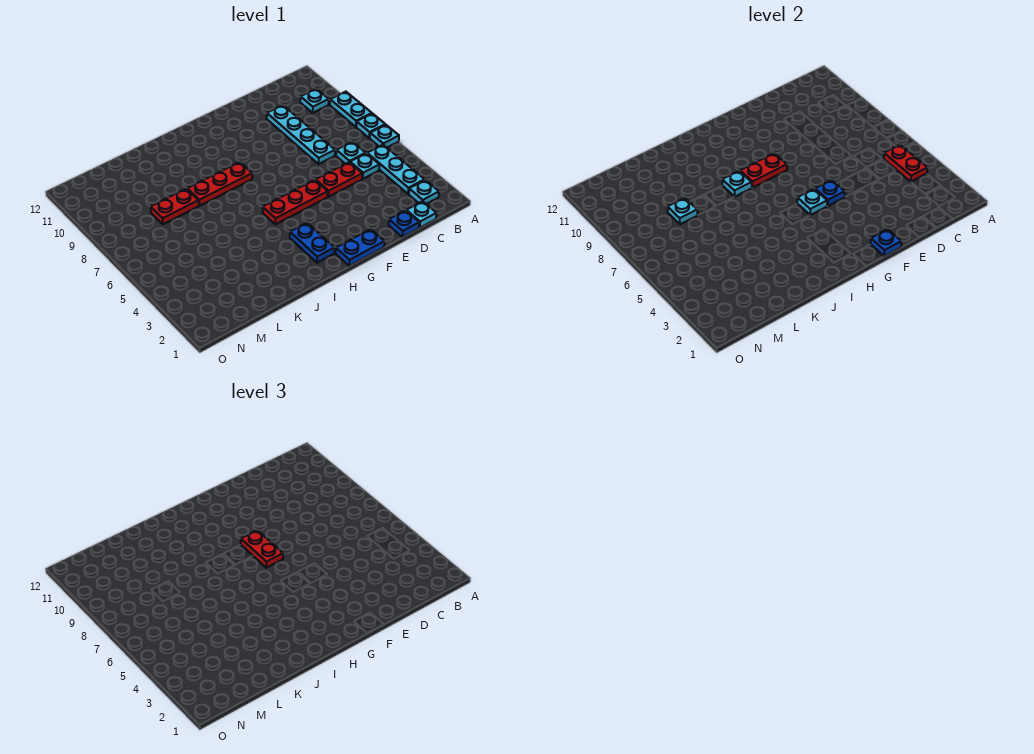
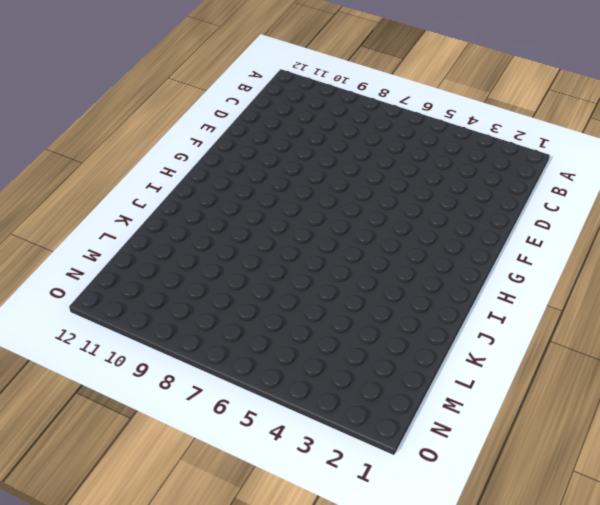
none -> cyan 1x1 plate [370,125,399,147]
none -> cyan 1x1 plate [356,114,385,138]
none -> cyan 1x2 plate [330,92,372,127]

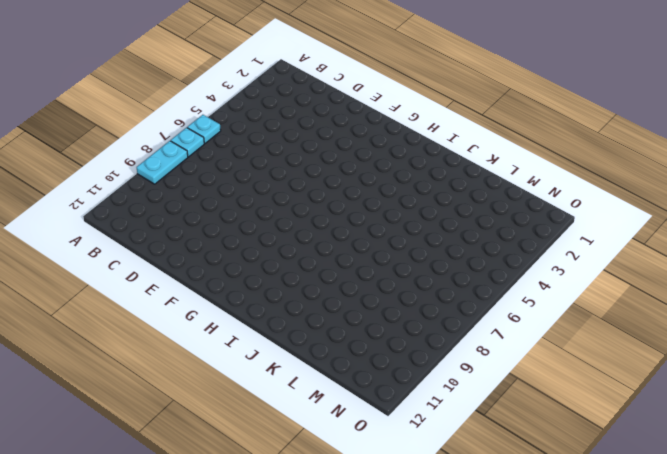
none -> cyan 1x1 plate [409,180,439,204]
none -> cyan 1x3 plate [367,145,425,194]
none -> cyan 1x1 plate [300,89,329,113]

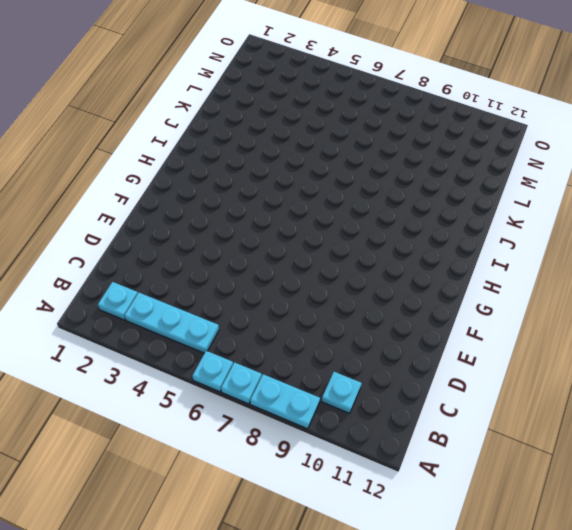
none -> cyan 1x1 plate [406,201,437,228]
none -> cyan 1x1 plate [350,153,379,179]
none -> cyan 1x1 plate [336,142,366,164]

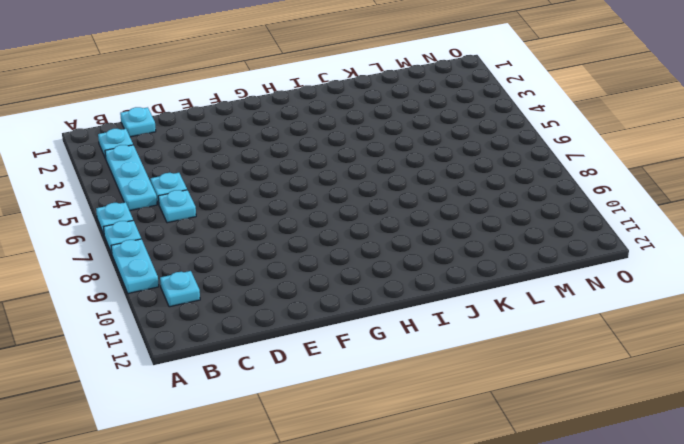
none -> blue 1x1 plate [389,210,419,237]
none -> red 1x2 plate [316,162,362,197]
none -> cyan 1x4 plate [267,105,335,164]

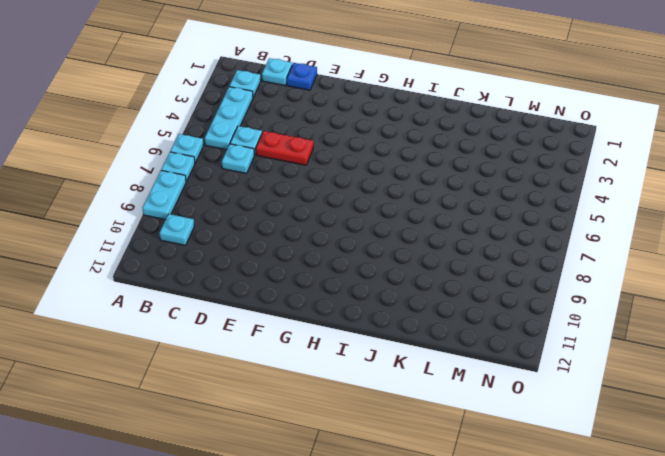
none -> cyan 1x4 plate [267,105,335,164]
none -> blue 1x2 plate [336,229,384,266]
none -> red 1x3 plate [263,180,328,225]

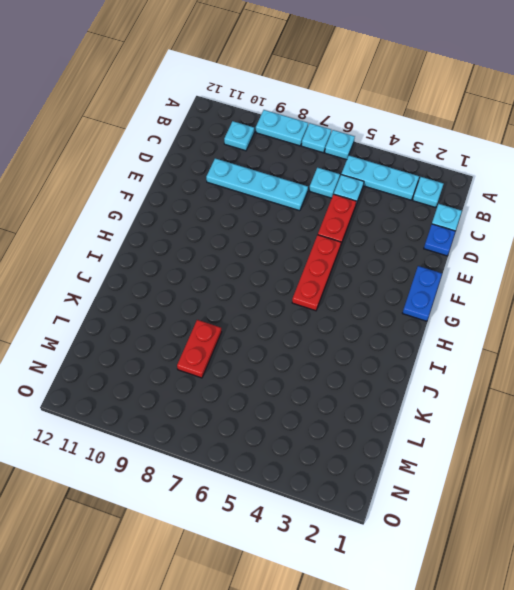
none -> blue 1x2 plate [290,223,334,263]
none -> red 1x3 plate [187,162,252,206]
none -> red 1x2 plate [884,145,927,182]

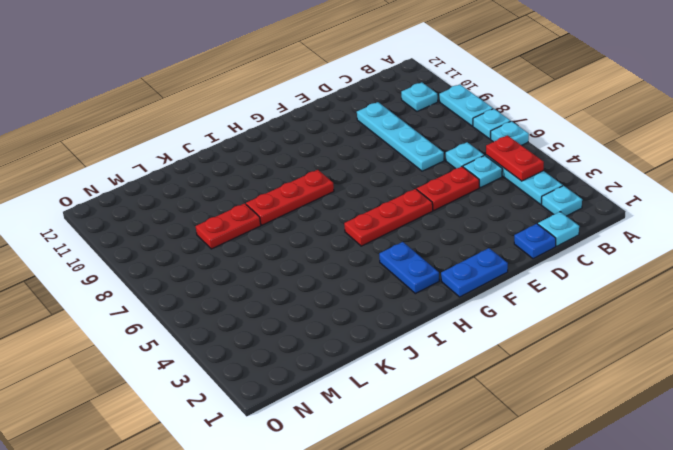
none -> blue 1x1 plate [871,229,901,256]
none -> blue 1x1 plate [815,180,845,206]
none -> cyan 1x1 plate [797,189,827,215]

